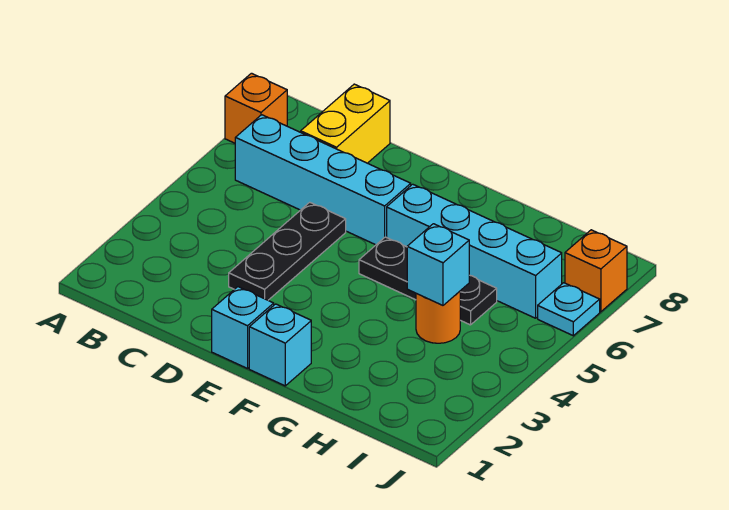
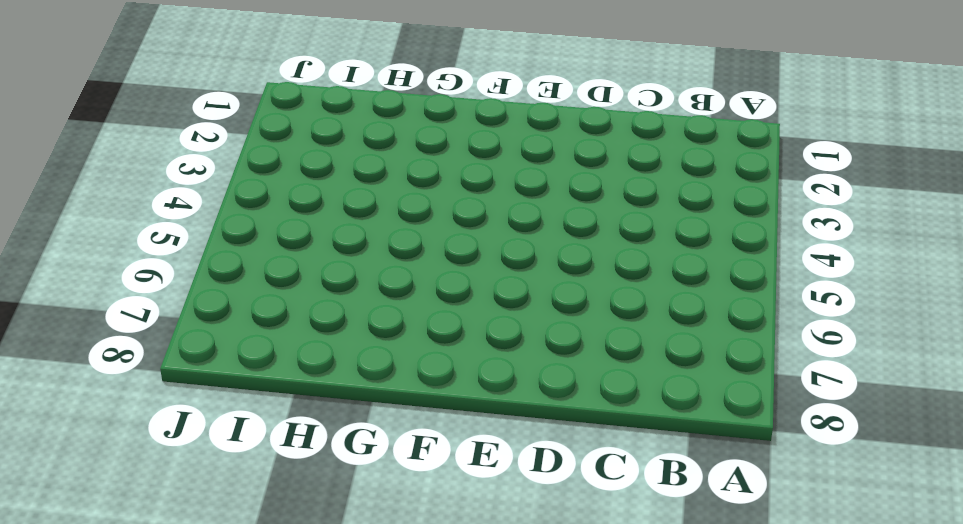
none -> orange 1x1 brick [225,73,287,143]
none -> cyan 1x4 brick [235,115,411,245]
none -> yellow 1x2 brick [301,84,390,163]

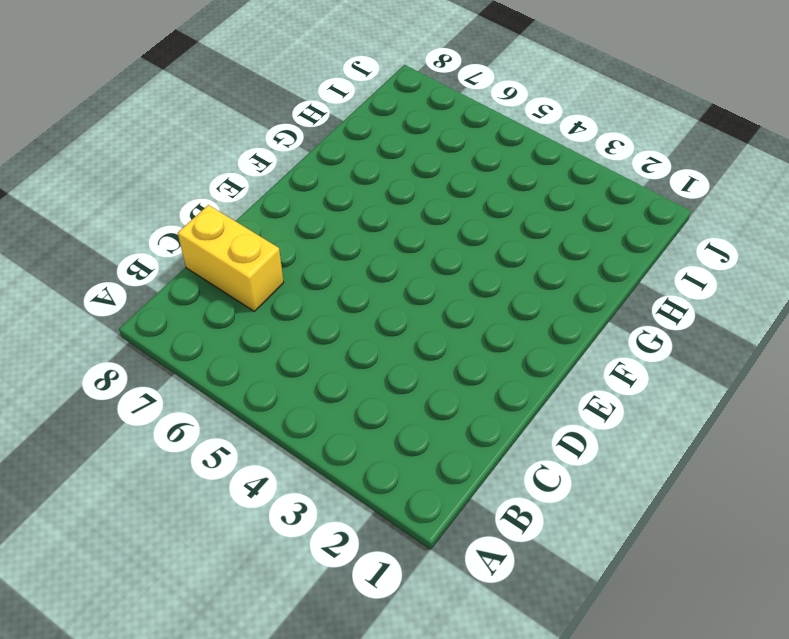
none -> orange 1x1 brick [225,73,287,143]
none -> cyan 1x4 brick [235,115,411,245]
none -> black 1x3 plate [229,202,346,300]

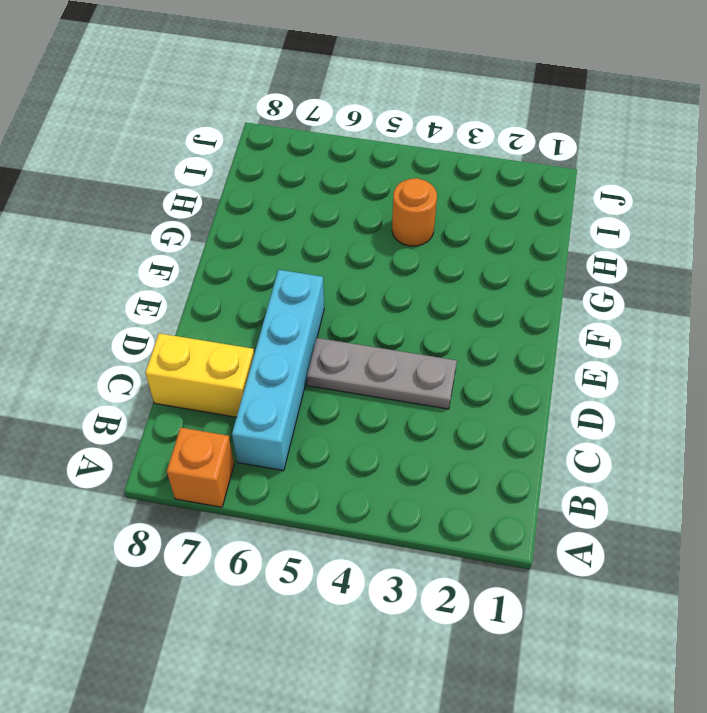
grey 1x3 plate [307,338,457,409] -> black 1x3 plate [229,202,346,300]
none -> cyan 1x1 brick [212,287,274,368]
none -> cyan 1x1 brick [249,304,311,386]
none -> black 1x3 plate [359,237,497,325]

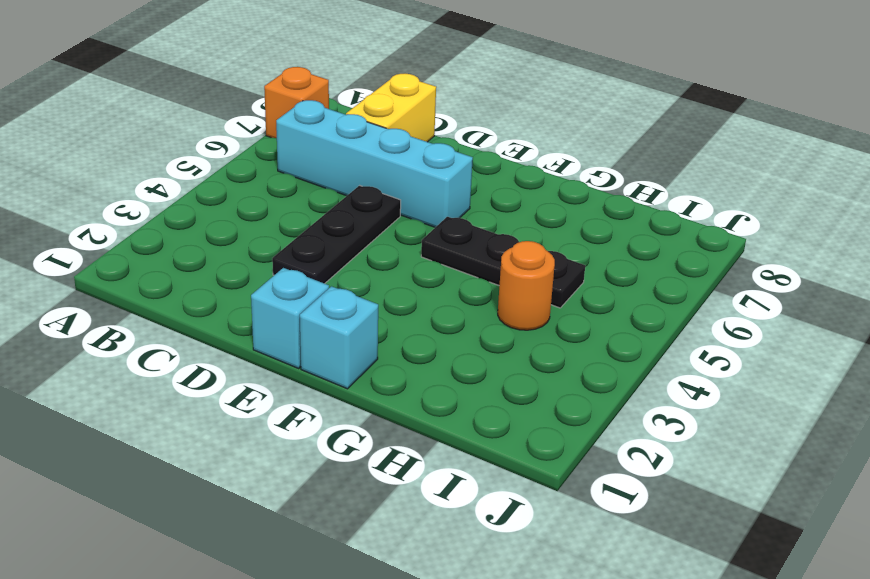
none -> cyan 1x4 brick [387,184,562,318]
none -> cyan 1x1 plate [538,283,600,336]
none -> orange 1x1 brick [565,230,627,312]

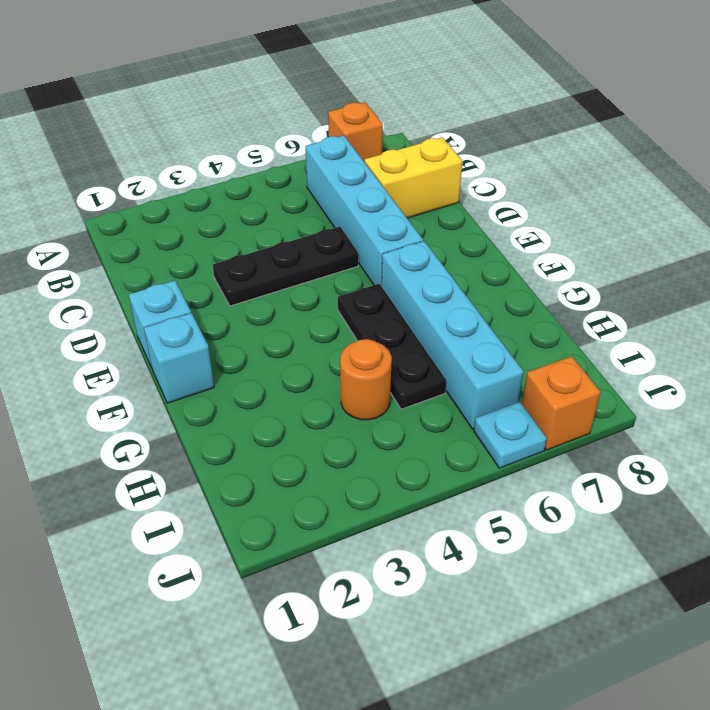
none -> cyan 1x1 brick [407,224,469,305]

